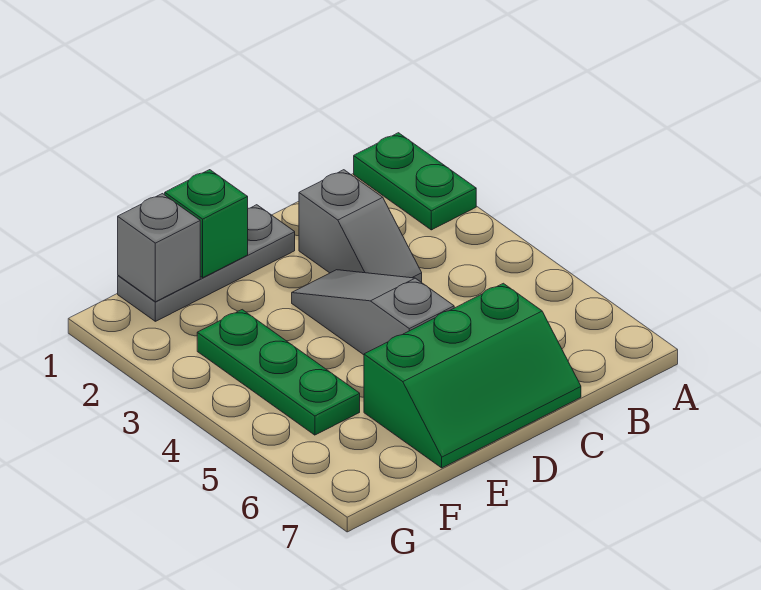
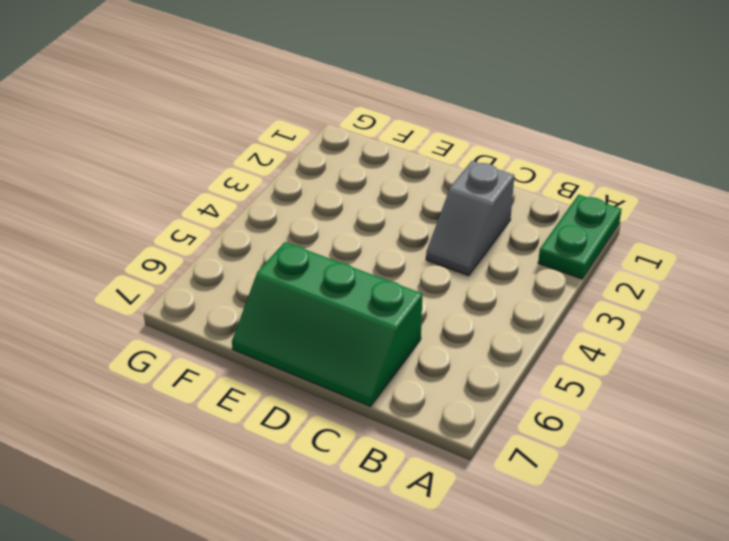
none -> grey 1x3 plate [118,205,295,321]
none -> grey 1x3 slope [292,270,454,355]

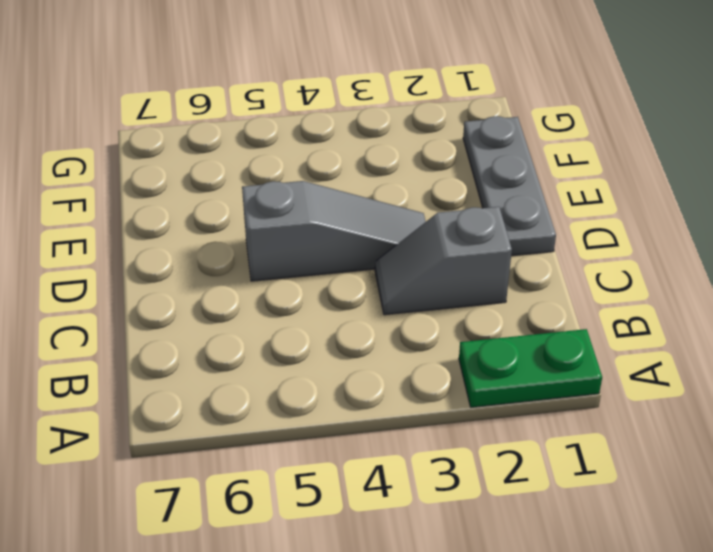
none -> green 2x3 slope [364,283,581,468]
none -> green 1x3 plate [197,310,360,435]

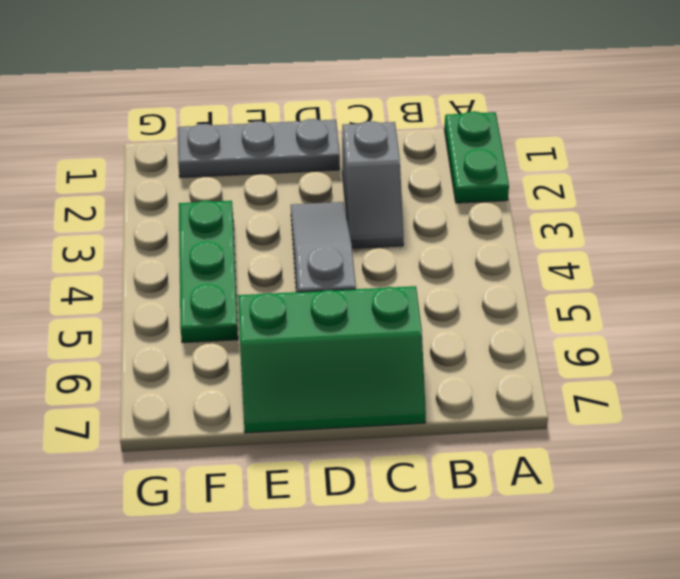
none -> green 1x1 brick [165,170,248,278]
none -> grey 1x1 brick [118,194,200,302]

